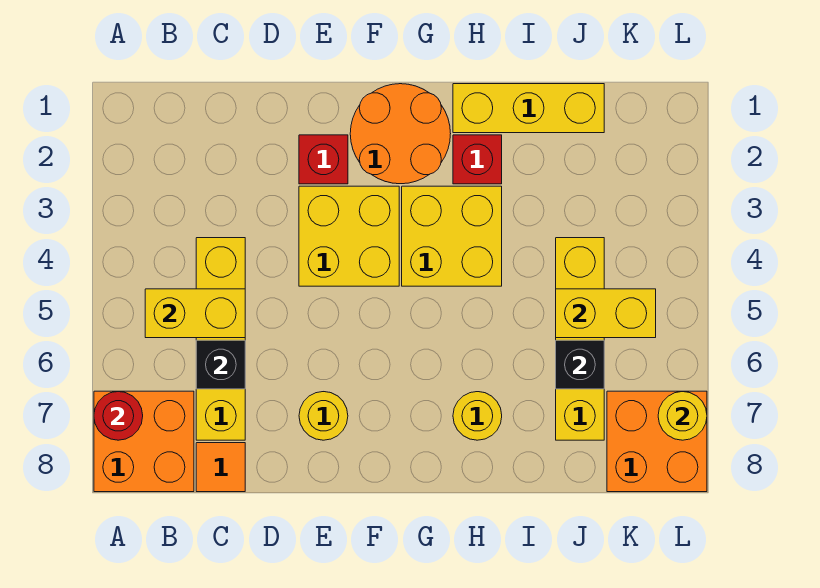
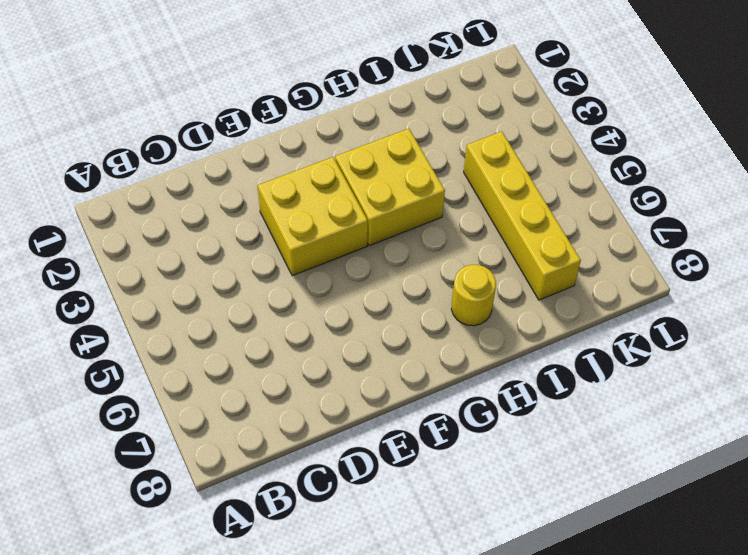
none -> orange 2x2 brick [94,391,194,492]
none -> yellow 1x4 brick [196,238,245,440]
none -> orange 1x1 tile [196,443,245,492]

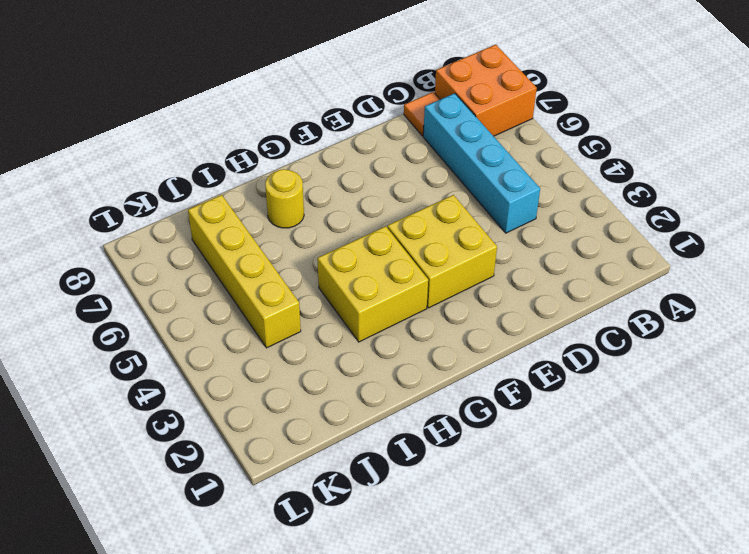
cyan 1x4 brick [423,93,540,233] -> yellow 1x4 brick [196,238,245,440]
none -> red 1x1 brick [299,135,348,184]
none -> yellow 1x1 round brick [299,392,348,440]
none -> orange 2x2 round brick [350,84,451,184]

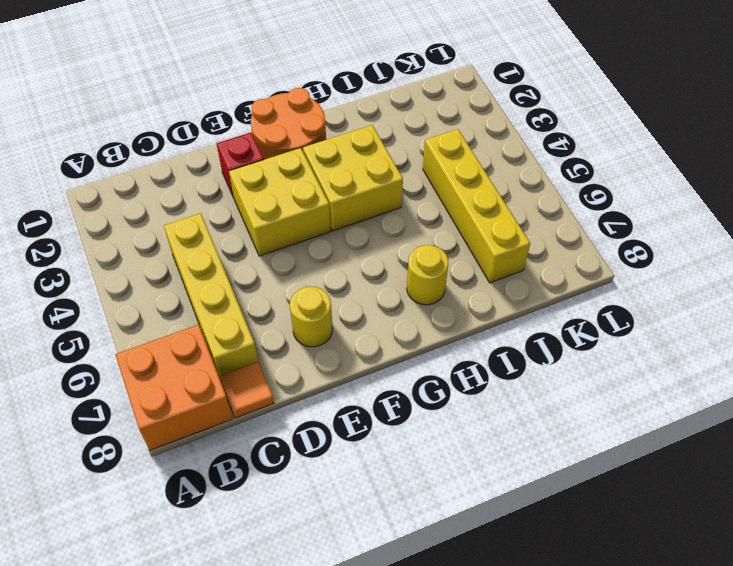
none -> yellow 1x3 brick [453,84,604,133]
none -> red 1x1 brick [453,135,502,184]
none -> orange 2x2 brick [607,391,707,492]

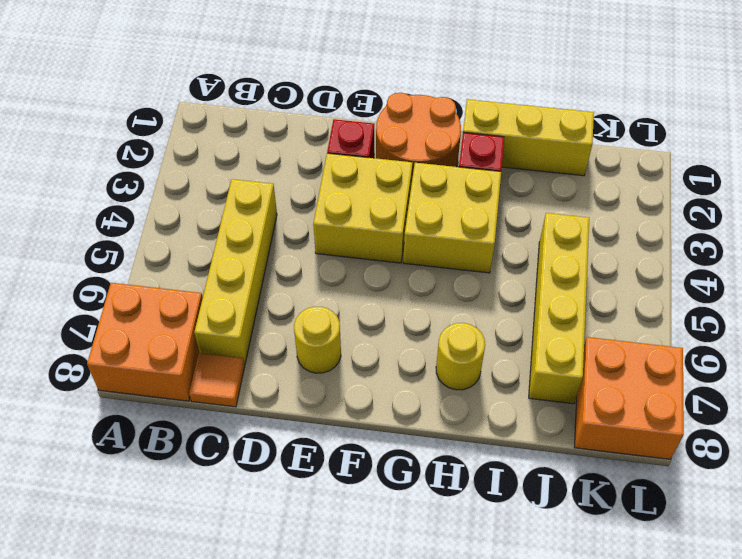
none -> red 1x1 round brick [94,392,143,440]
none -> yellow 1x2 brick [145,289,245,338]
none -> black 1x1 brick [196,340,245,389]

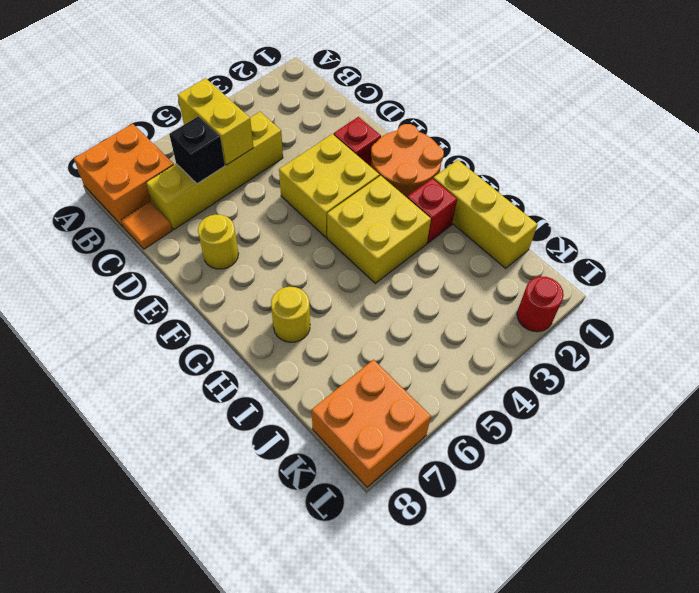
red 1x1 round brick [517,276,564,332] -> red 1x1 round brick moved to [94,392,143,440]
none -> yellow 1x4 brick [556,238,604,440]
none -> yellow 1x2 brick [556,289,656,338]
none -> black 1x1 brick [556,340,604,389]

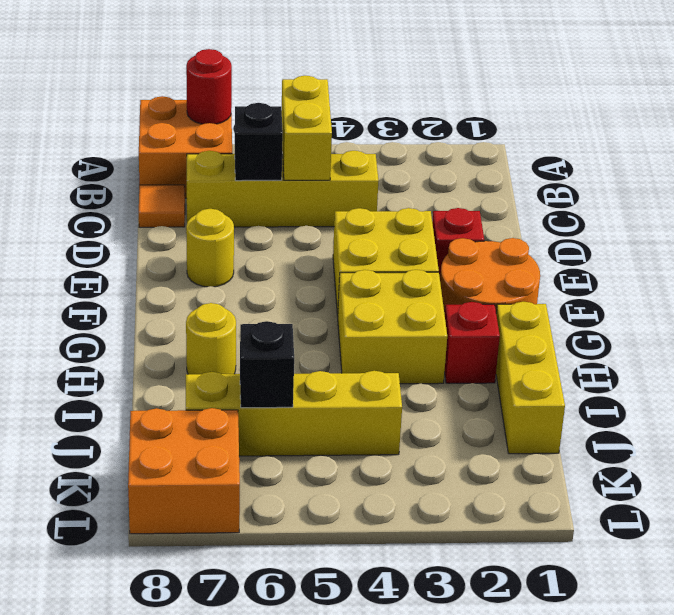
none -> yellow 1x2 brick [556,289,656,338]
none -> yellow 1x1 round brick [658,392,707,440]

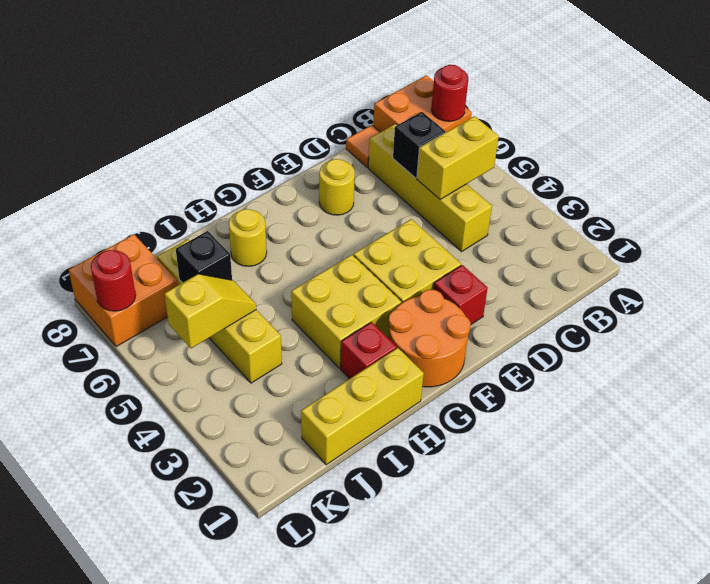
yellow 1x2 slope [164,274,256,348] -> yellow 1x2 brick [556,289,656,338]
red 1x1 round brick [91,250,136,311] -> yellow 1x1 round brick [658,392,707,440]

